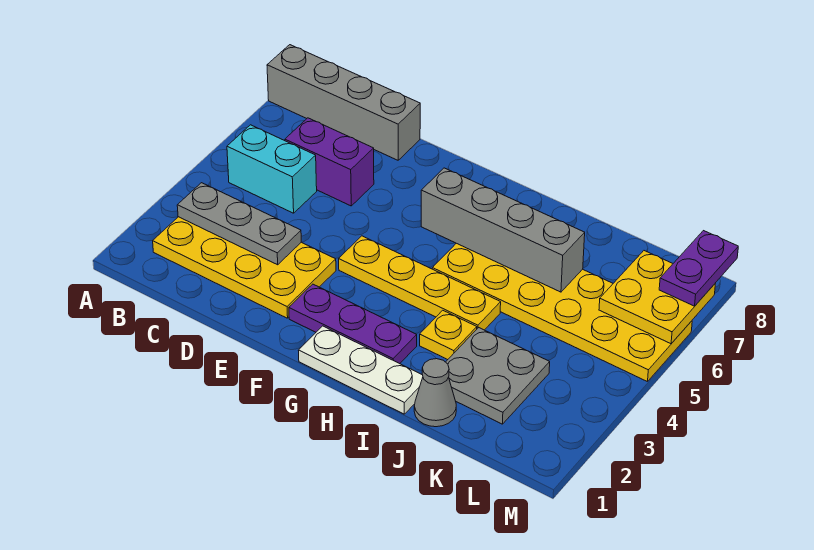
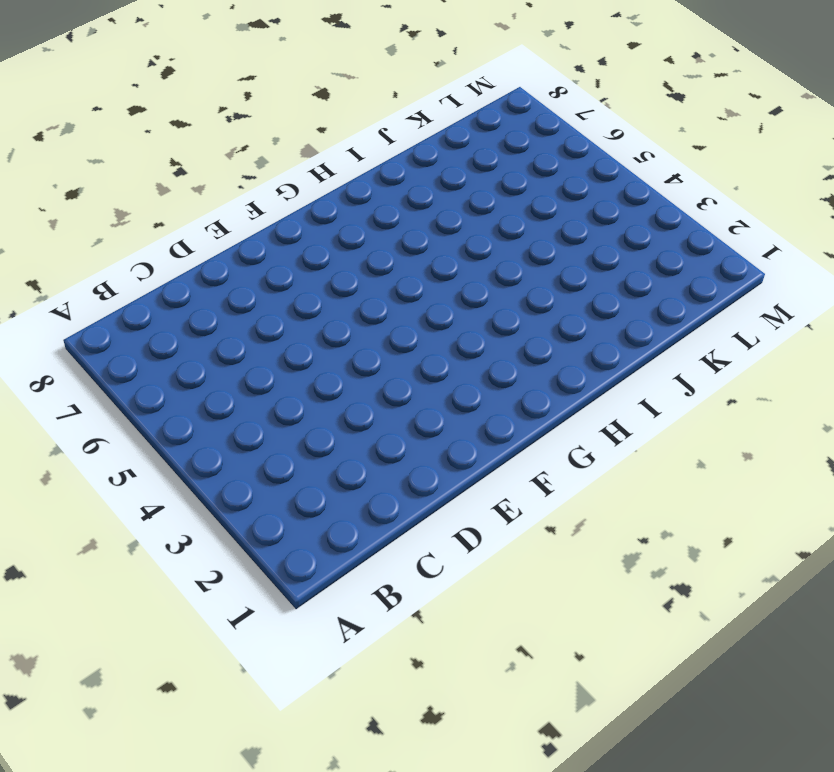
none -> grey 1x4 brick [267,45,420,160]
none -> yellow 2x4 plate [153,217,336,318]
none -> cyan 1x2 brick [227,125,317,213]

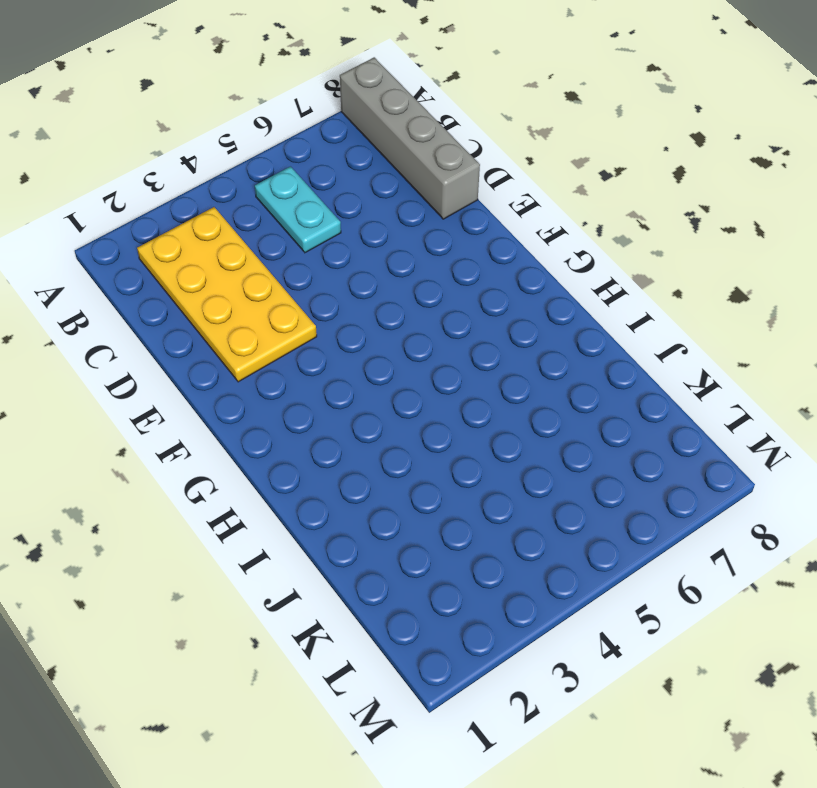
cyan 1x2 plate [255,166,341,253] -> cyan 1x2 brick [227,125,317,213]
none -> purple 1x2 brick [285,118,374,206]
none -> purple 1x3 plate [289,284,417,364]
none -> yellow 1x4 plate [339,236,501,330]

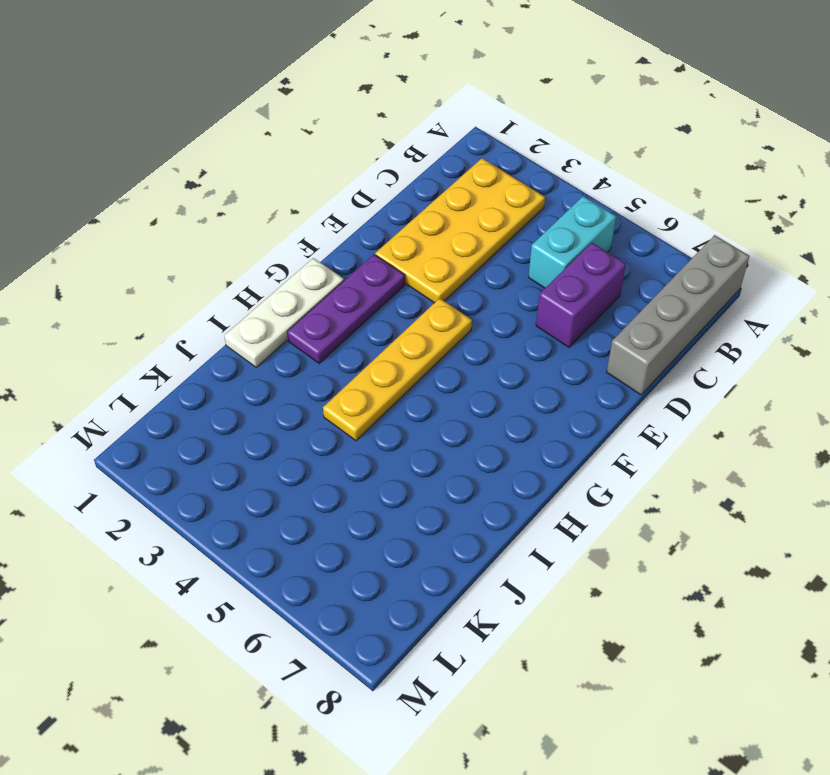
none -> yellow 2x6 plate [432,243,692,382]
none -> yellow 1x1 plate [420,310,477,360]
none -> grey 1x1 cone [414,359,456,427]

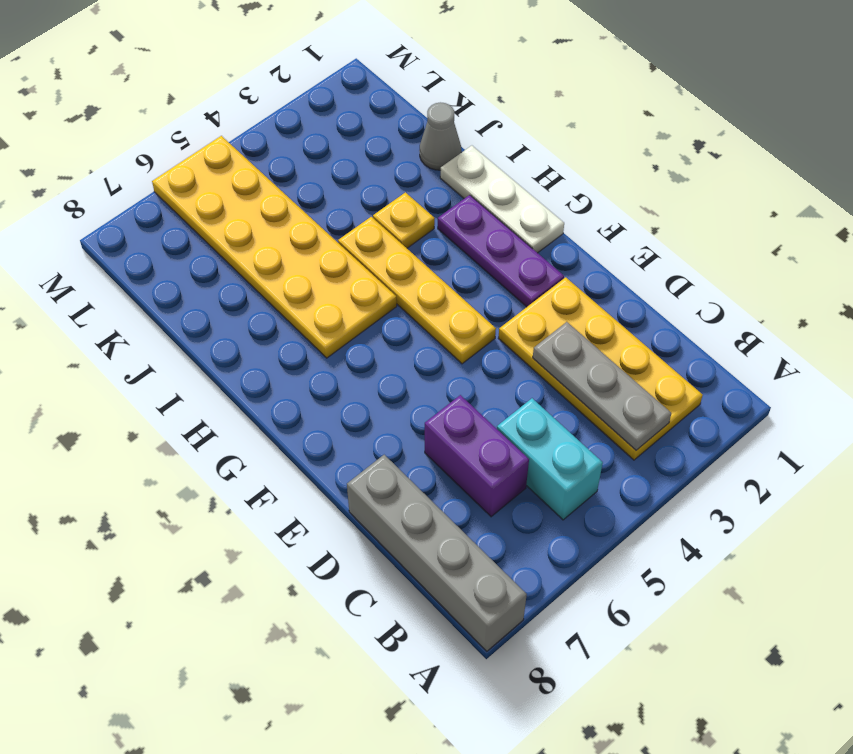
none -> grey 2x2 plate [446,328,550,424]
none -> grey 1x4 brick [421,168,585,292]
none -> yellow 2x2 plate [599,251,715,344]

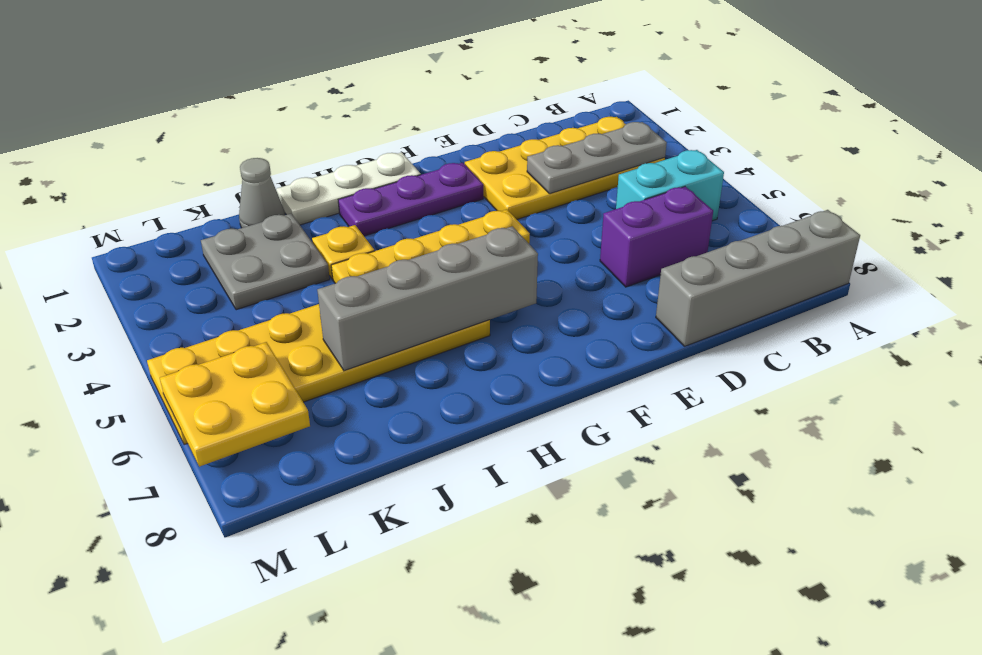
none -> purple 1x2 plate [659,231,738,306]

